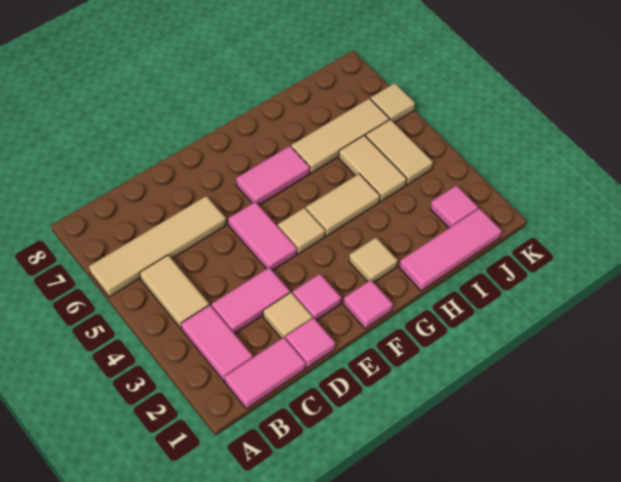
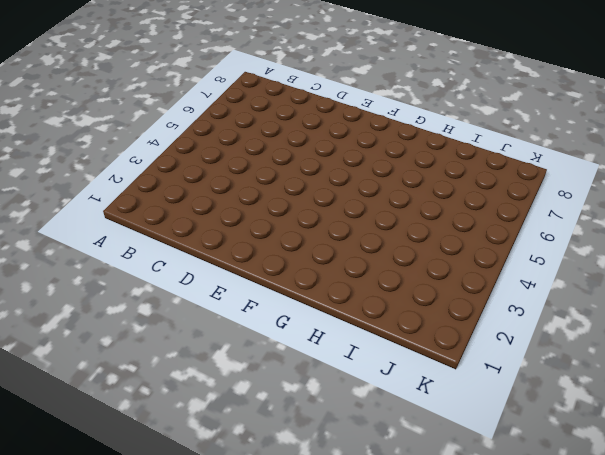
none -> tan 1x4 tile [89,196,226,297]
none -> pink 1x2 tile [225,337,306,409]
none -> pink 1x2 tile [181,305,253,381]

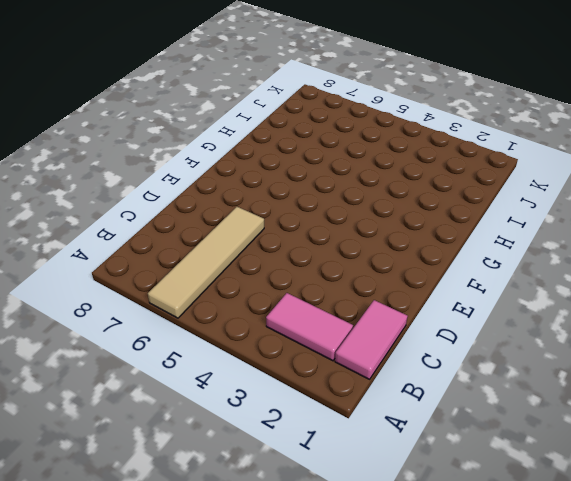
none -> tan 1x2 tile [140,255,209,329]
none -> pink 1x2 tile [212,268,290,334]
none -> pink 1x1 tile [285,318,335,368]

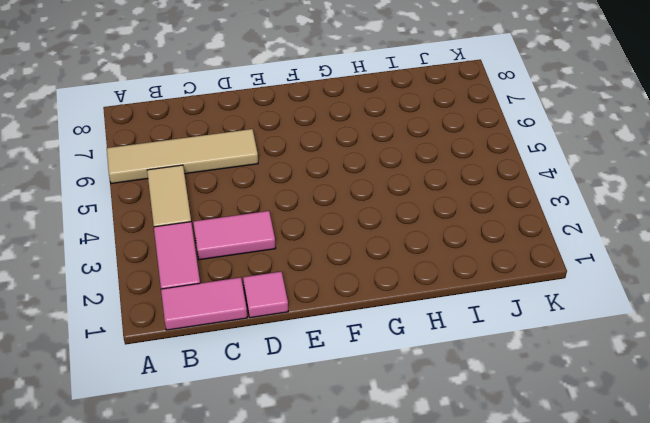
none -> tan 1x1 tile [263,293,312,339]
none -> pink 1x1 tile [292,274,341,321]
none -> pink 1x2 tile [228,202,297,271]

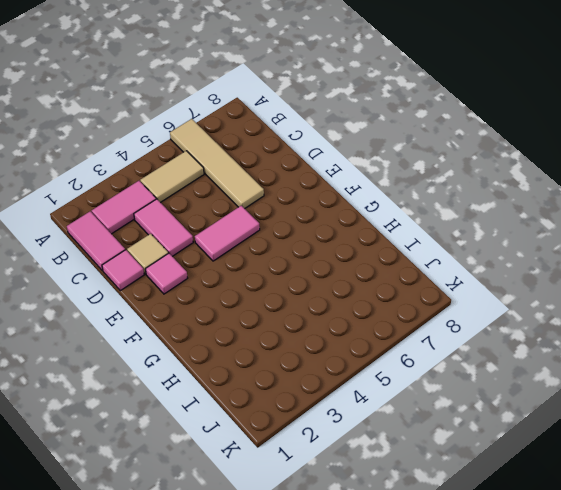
none -> pink 1x1 tile [343,280,393,329]
none -> tan 1x1 tile [278,208,325,254]
none -> pink 1x2 tile [236,146,310,205]

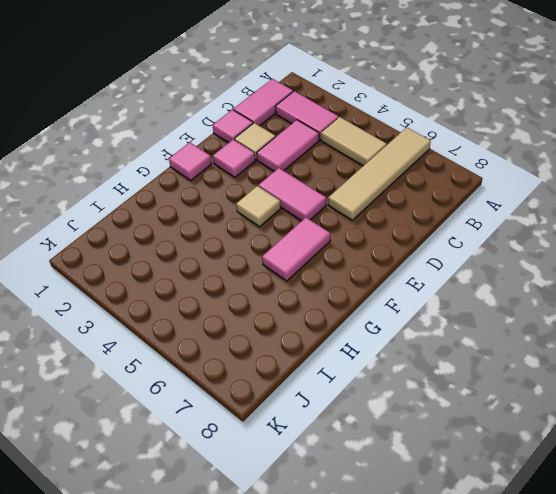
none -> tan 1x1 tile [349,237,398,282]
none -> tan 1x2 tile [306,174,380,236]
none -> pink 1x3 tile [399,208,502,291]

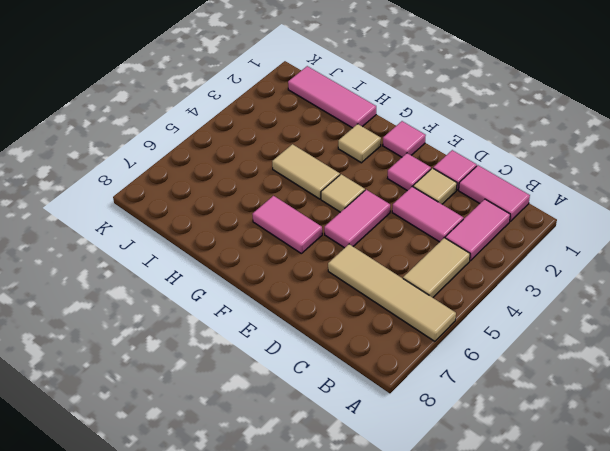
none -> tan 1x3 tile [291,98,389,173]
none -> tan 1x2 tile [339,135,407,202]
none -> pink 1x1 tile [430,185,478,228]

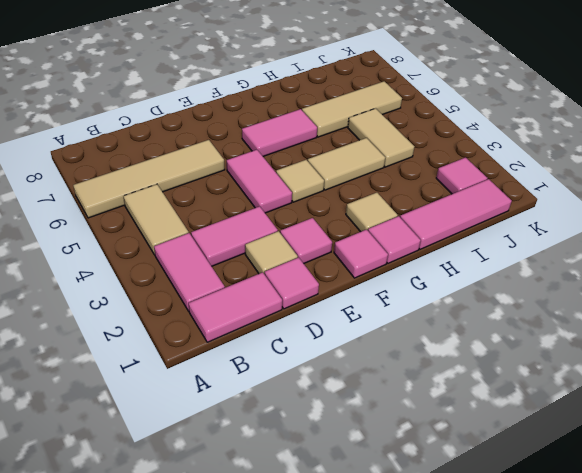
pink 1x1 tile [368,216,421,263] -> none
none -> tan 1x2 tile [366,119,433,185]
none -> tan 1x1 tile [370,83,415,123]

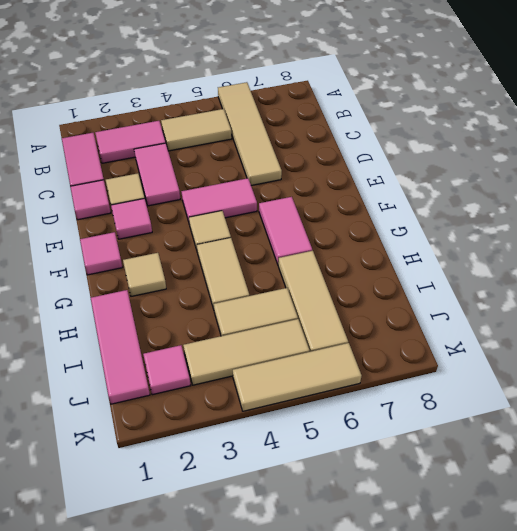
tan 1x3 tile [183,319,310,385] -> tan 1x2 tile [366,119,433,185]
tan 1x3 tile [233,343,362,411] -> tan 1x1 tile [370,83,415,123]

